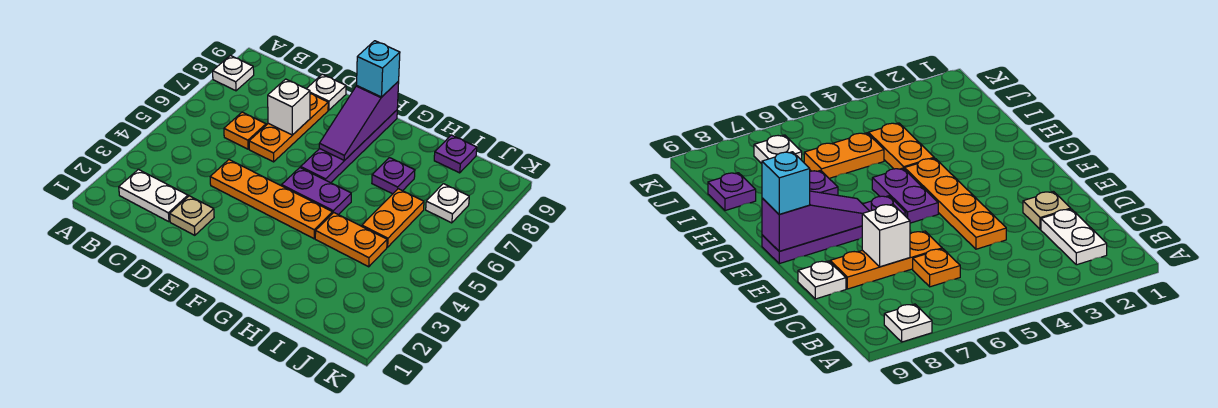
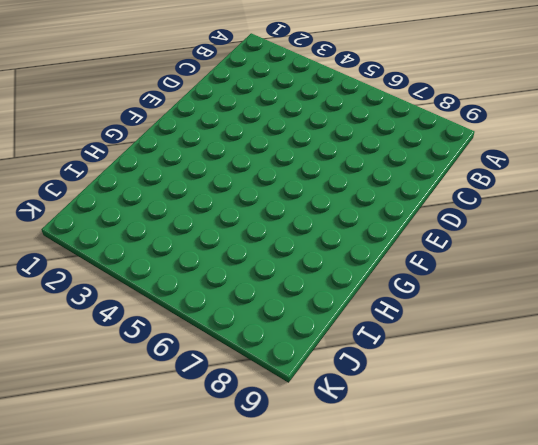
none -> white 1x1 plate [213,55,254,91]
none -> white 1x2 plate [119,169,188,222]
none -> orange 1x1 plate [224,112,266,149]

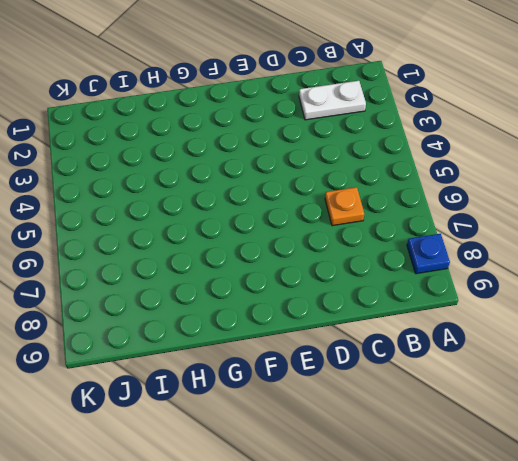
blue 1x1 plate [407,234,450,274] -> white 1x1 plate [213,55,254,91]
none -> tan 1x1 plate [170,196,214,235]
none -> orange 1x4 plate [210,160,333,239]
none -> orange 1x3 plate [249,94,328,162]

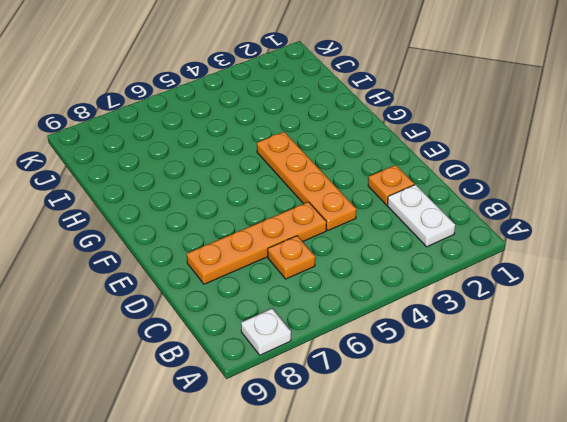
orange 1x1 plate [368,165,414,205] -> tan 1x1 plate [170,196,214,235]
orange 1x4 plate [187,202,326,284] -> orange 1x3 plate [249,94,328,162]
none -> white 1x1 plate [307,74,346,110]
none -> purple 1x2 plate [282,168,351,215]
none -> purple 1x4 plate [301,110,397,183]

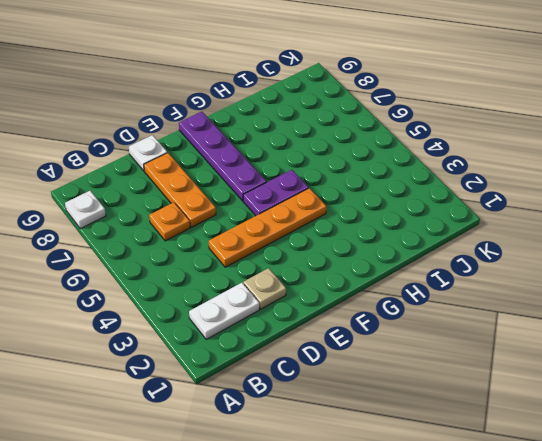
none -> orange 1x2 plate [315,213,387,267]
none -> purple 1x1 plate [372,158,415,194]
none -> orange 1x2 plate [362,189,424,247]

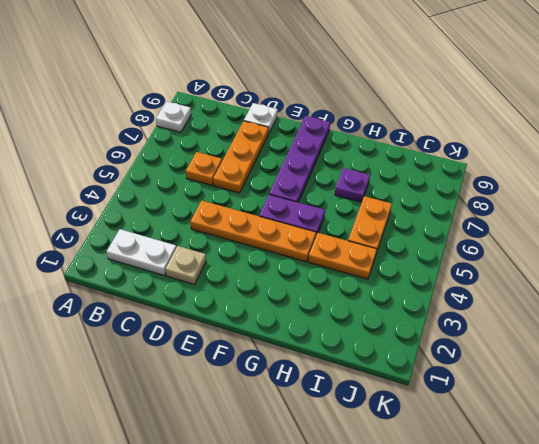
none -> purple 1x1 plate [434,135,477,173]
none -> white 1x1 plate [426,184,469,223]
none -> white 1x1 brick [268,79,310,135]

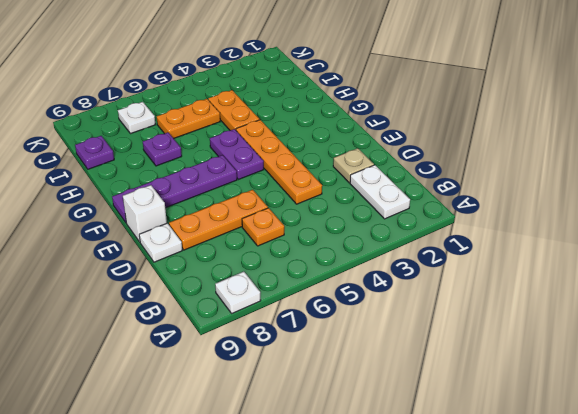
white 1x1 brick [123,185,167,242] -> white 1x1 brick moved to [268,79,310,135]
none -> purple 1x3 slope [319,81,399,160]
none -> cyan 1x1 brick [357,41,400,97]

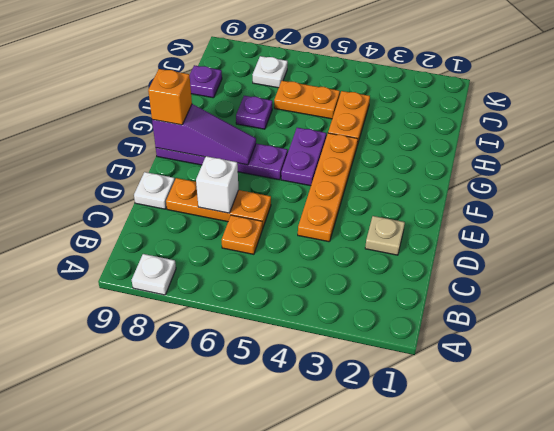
orange 1x1 brick [148,69,192,125] -> cyan 1x1 brick [357,41,400,97]
none -> white 1x2 plate [119,169,188,222]

